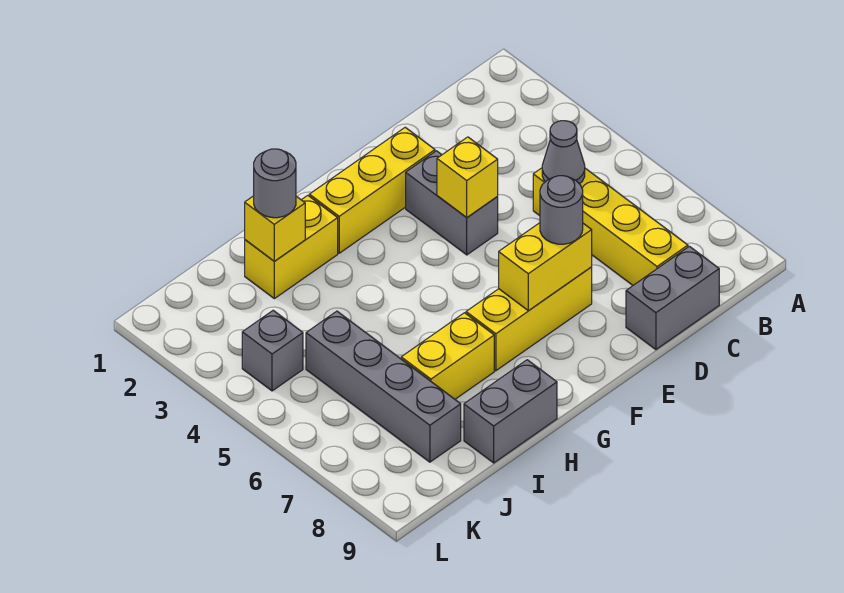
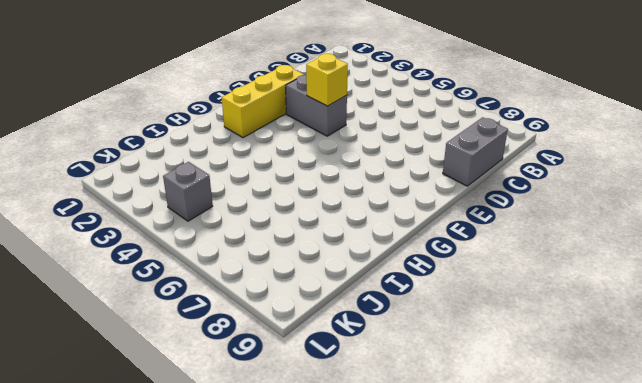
none -> yellow 1x4 brick [533,168,688,285]
none -> yellow 1x3 brick [466,267,592,371]
none -> yellow 1x2 brick [245,196,338,299]

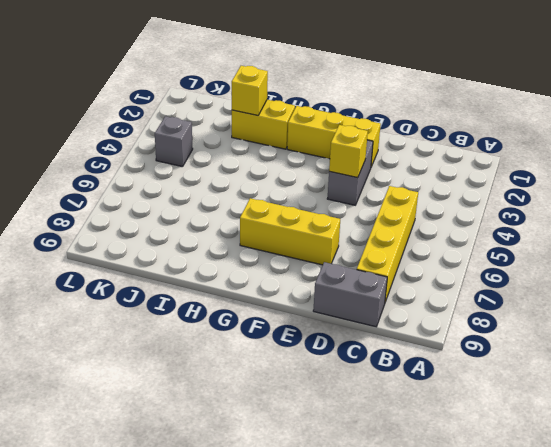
none -> yellow 1x2 brick [401,313,494,399]
none -> grey 1x2 brick [464,360,557,463]
none -> grey 1x4 brick [306,311,461,462]

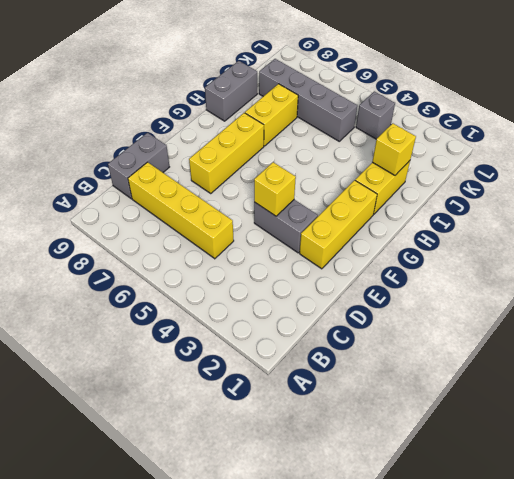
none -> grey 1x1 cone [542,121,585,184]
none -> yellow 1x2 brick [499,223,592,311]
none -> grey 1x1 round brick [540,176,583,244]

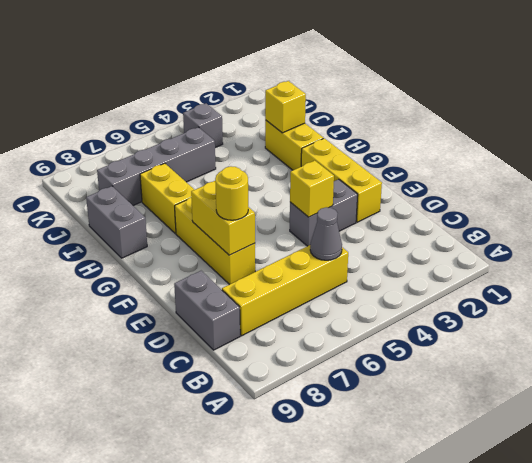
yellow 1x1 round brick [215,166,248,220] -> grey 1x1 round brick [540,176,583,244]
none -> grey 1x1 round brick [254,149,296,218]

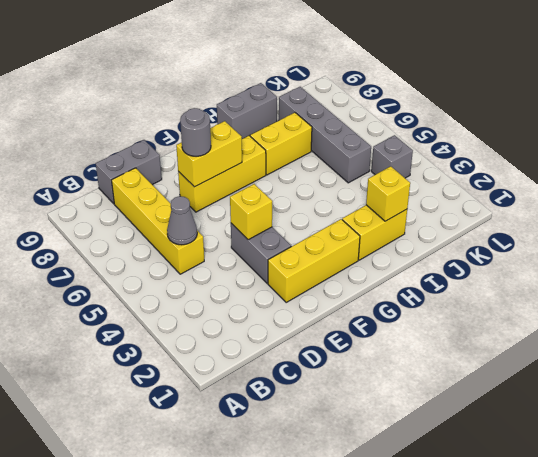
none -> grey 1x1 round brick [254,149,296,218]

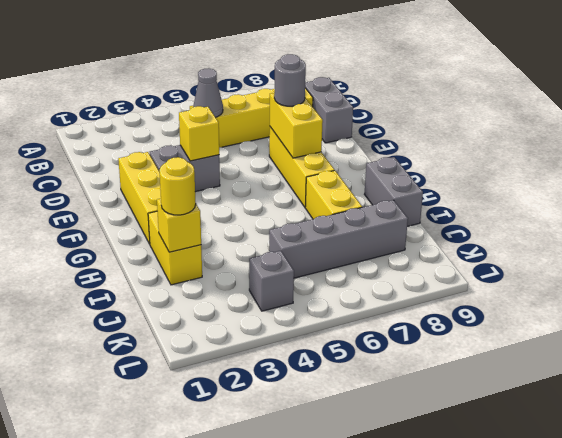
yellow 1x1 round brick [159,157,196,215] -> grey 1x1 round brick [254,149,296,218]

